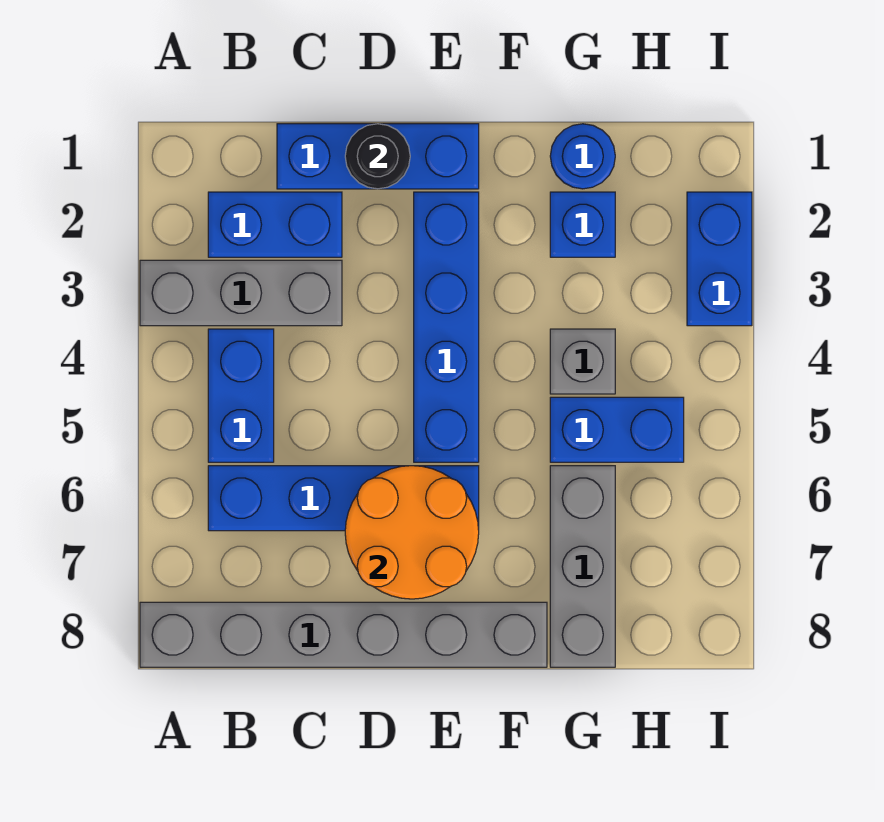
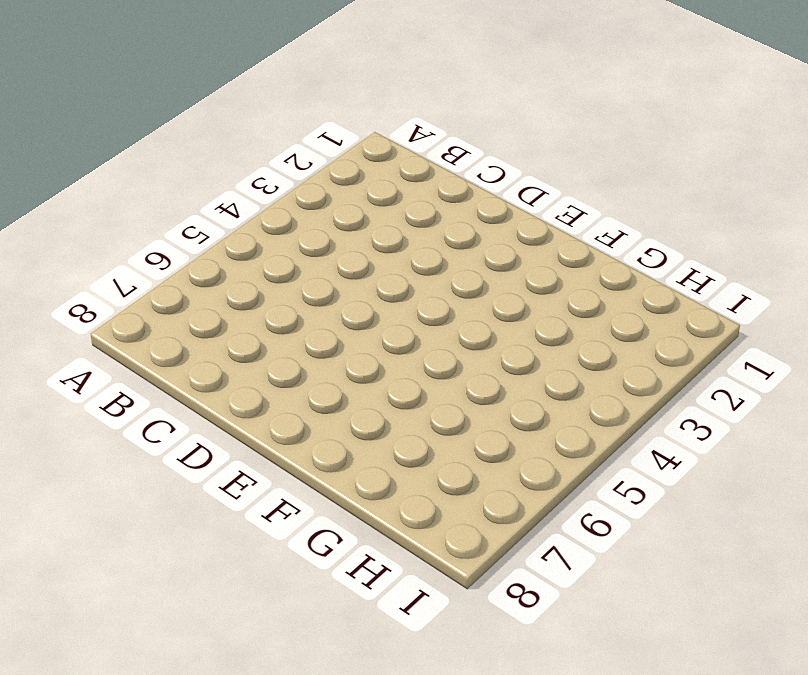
none -> grey 1x3 brick [140,260,342,326]
none -> grey 1x6 brick [140,602,547,667]
none -> blue 1x2 brick [208,192,342,257]

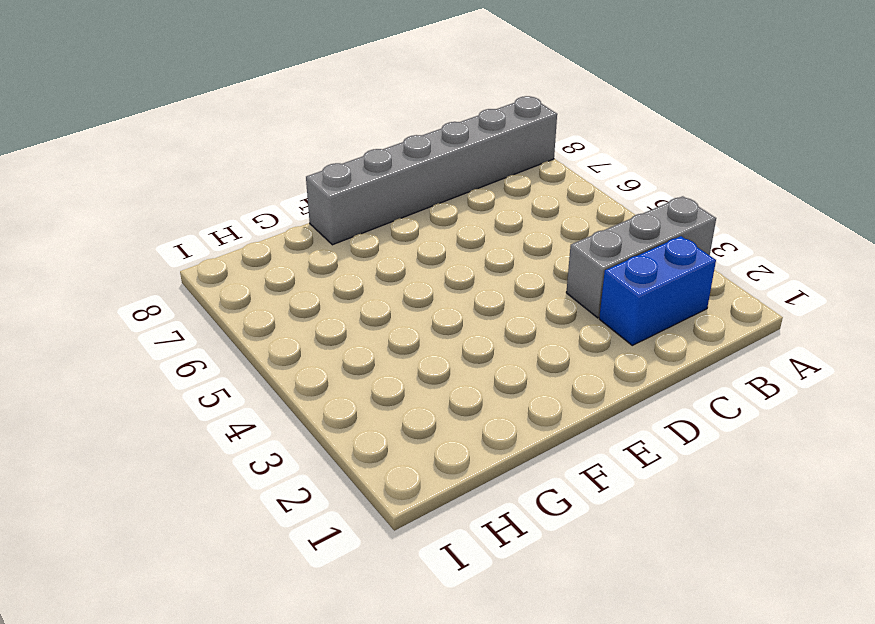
none -> blue 1x2 brick [208,329,274,462]
none -> blue 1x4 brick [208,466,479,531]
none -> blue 1x3 brick [277,124,479,189]

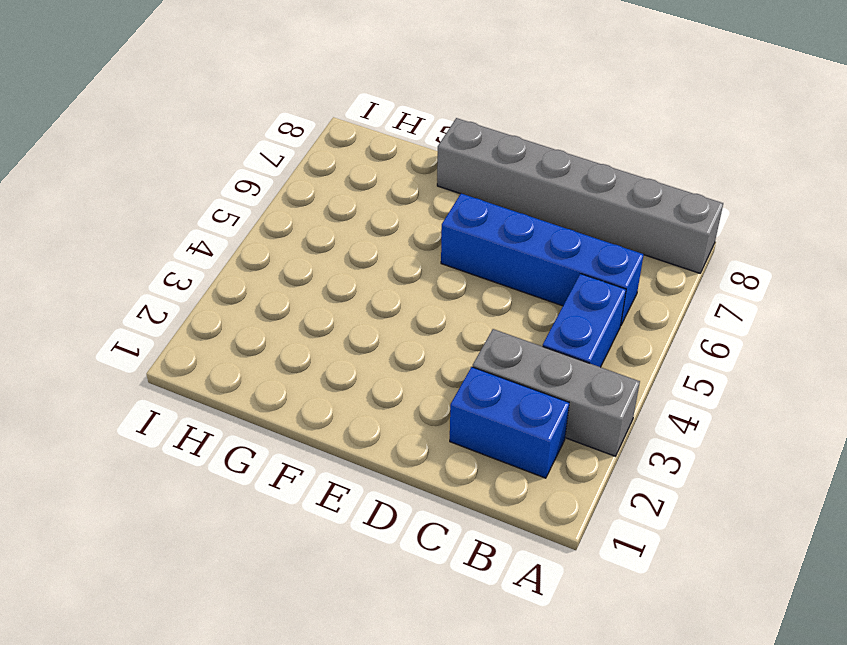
none -> blue 1x3 brick [277,124,479,189]
none -> blue 1x4 brick [414,192,479,462]
none -> blue 1x1 round brick [550,124,615,189]

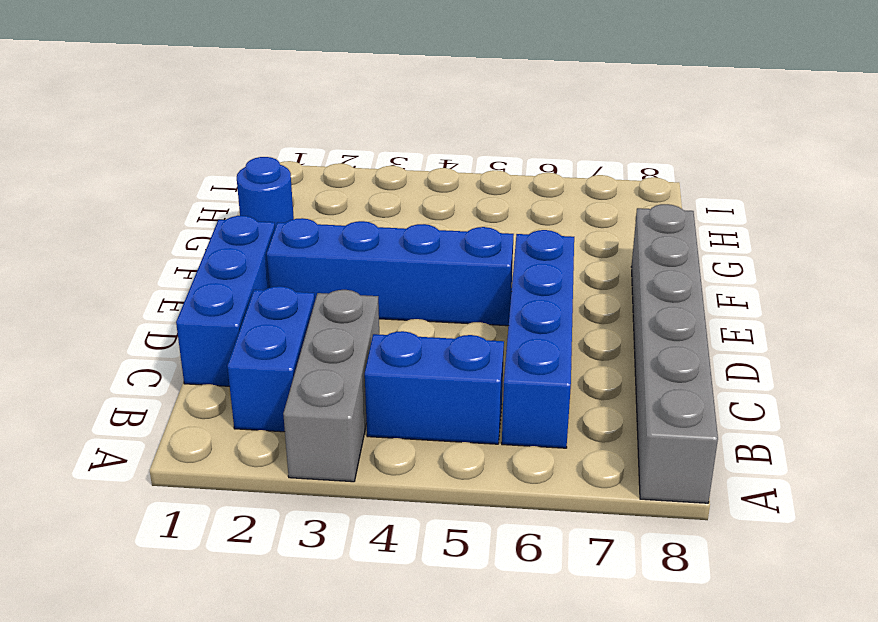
none -> blue 1x1 brick [550,192,615,257]
none -> grey 1x1 brick [550,329,615,394]
none -> blue 1x2 brick [550,397,684,462]

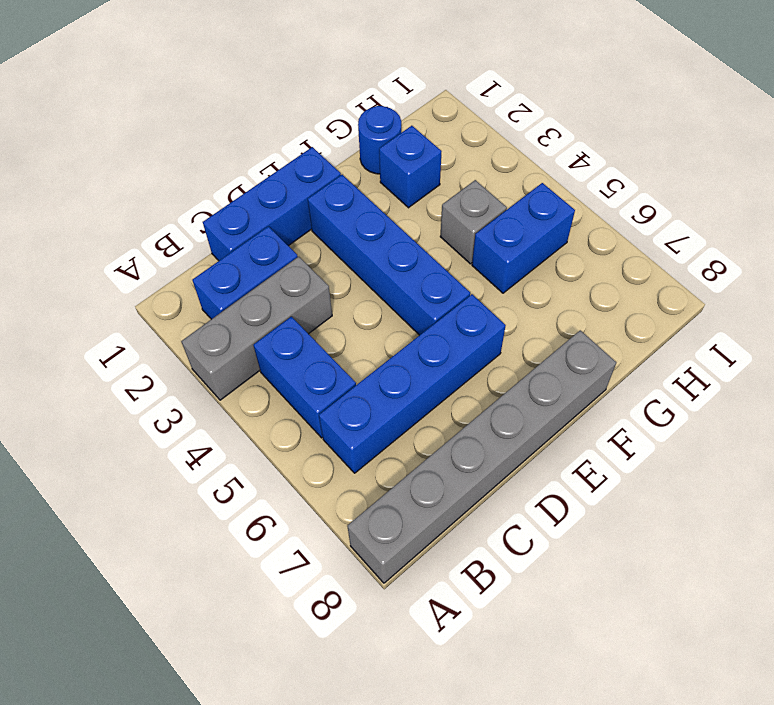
none -> grey 1x3 brick [550,466,615,667]
none -> blue 1x2 brick [687,192,752,326]
none -> black 1x1 round brick [345,124,410,189]

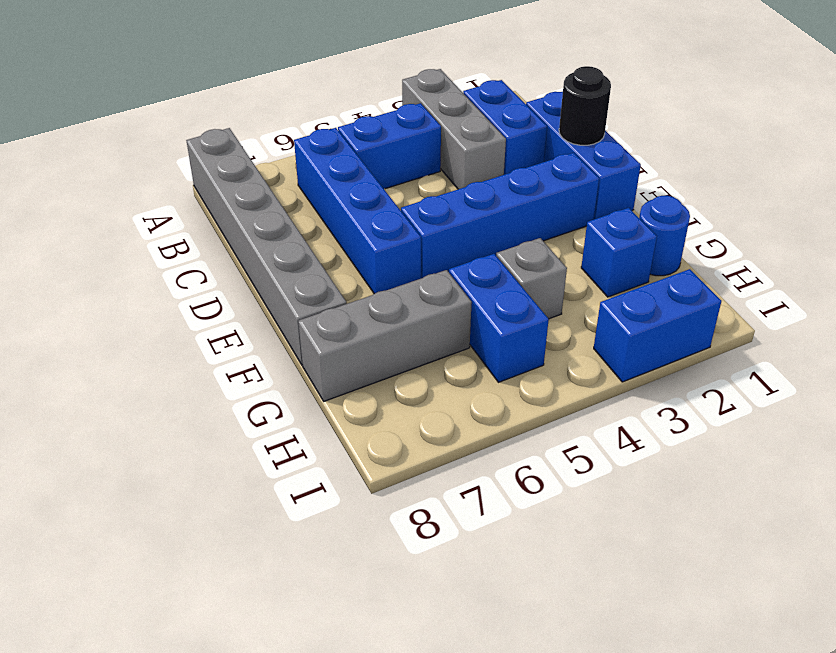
none -> orange 2x2 round brick [345,466,479,599]

